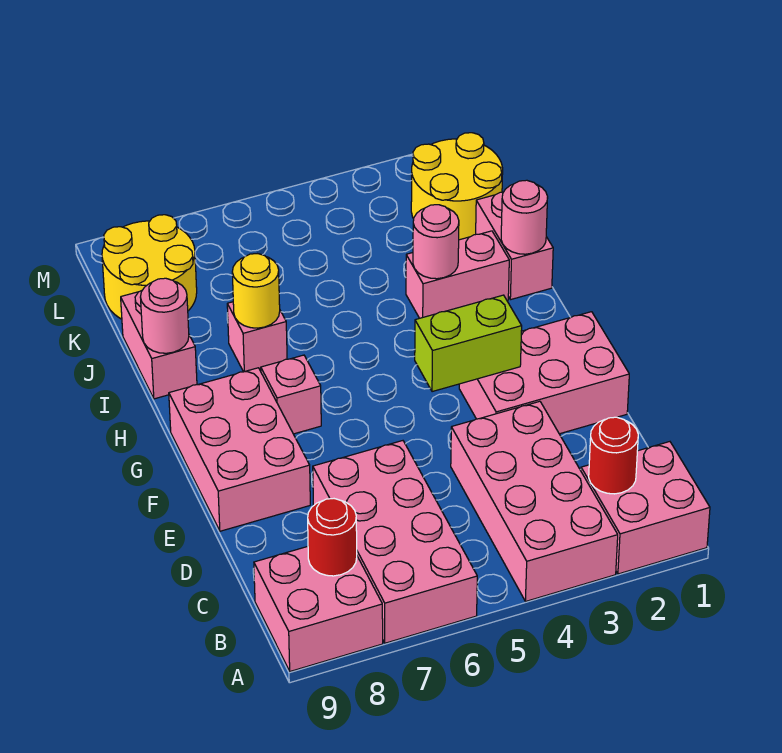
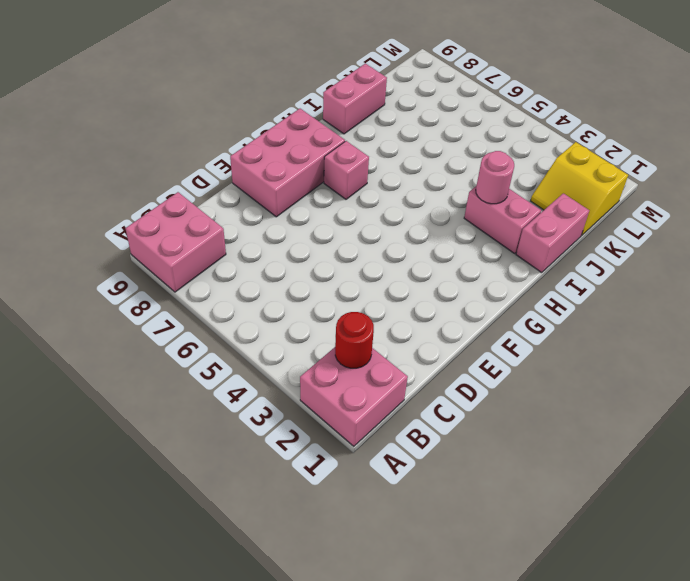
yellow 2x2 slope [531,142,628,235] -> yellow 2x2 round brick [411,133,503,240]
none -> pink 2x4 brick [451,401,618,601]
none -> pink 2x4 brick [313,441,477,643]
none -> pink 2x3 brick [459,312,629,434]

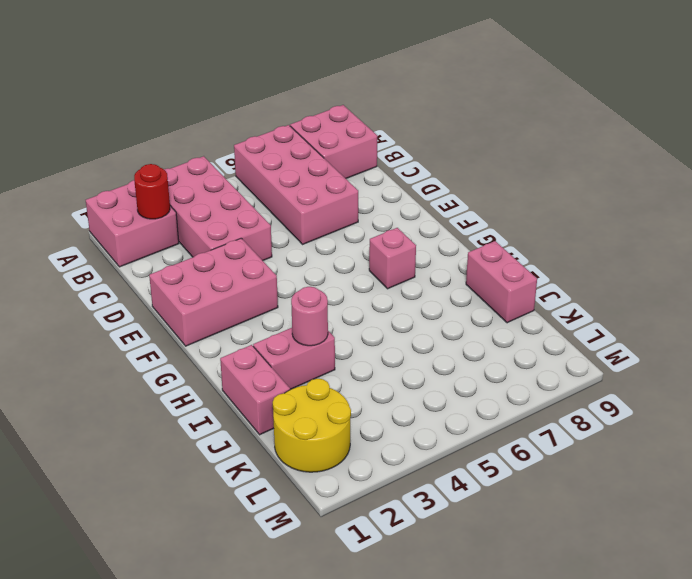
none -> pink 2x3 brick [169,368,310,531]
none -> pink 1x1 brick [227,302,287,372]
none -> yellow 2x2 round brick [102,215,197,319]

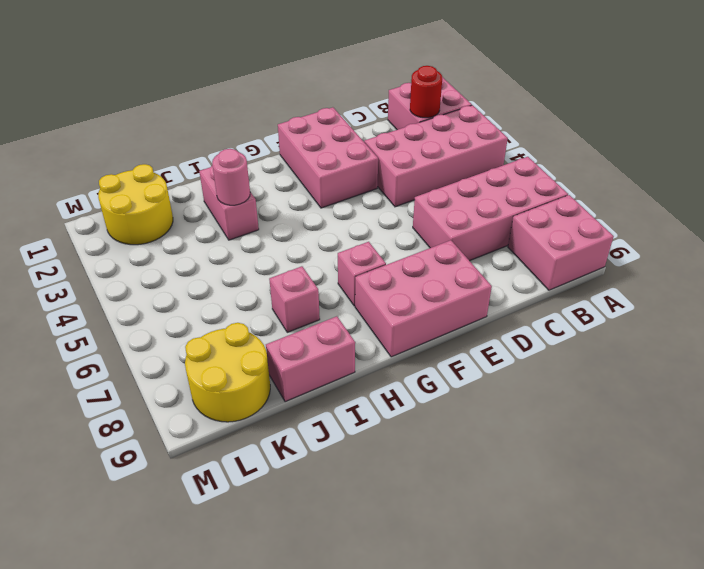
none -> pink 1x2 brick [476,192,553,300]
none -> red 1x1 round brick [308,499,357,576]
none -> lime 1x2 brick [415,295,522,392]

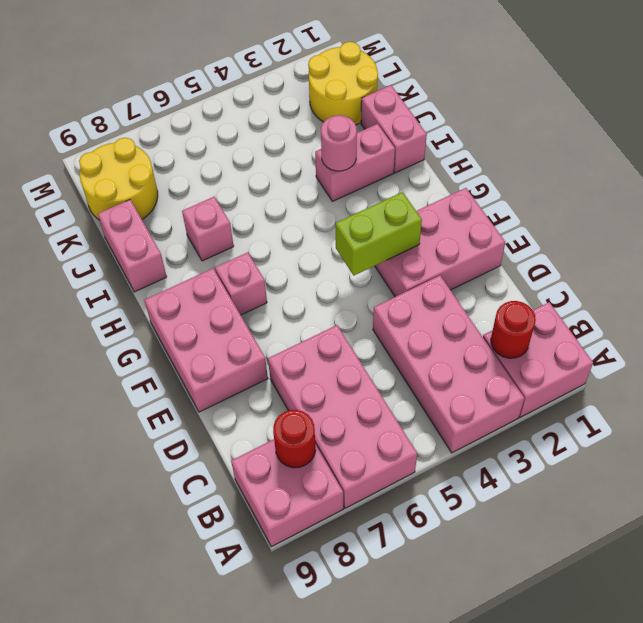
none -> pink 1x1 round brick [501,180,548,254]
none -> yellow 1x1 round brick [232,254,280,328]
none -> pink 1x1 round brick [140,278,189,353]

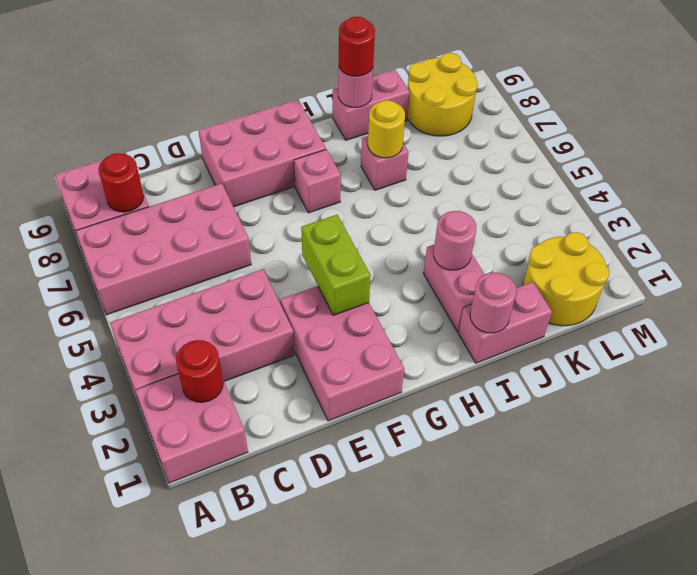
red 1x1 round brick [339,17,375,76] -> none

